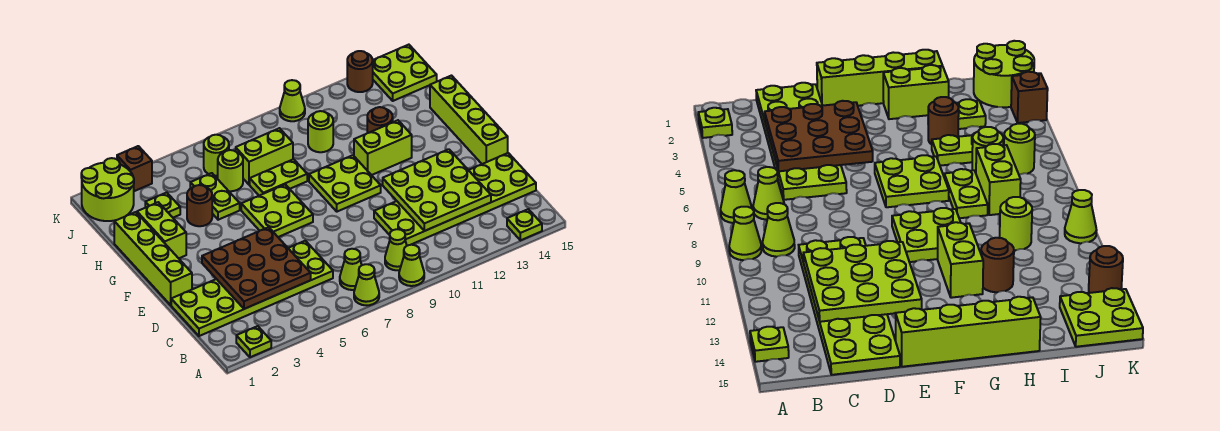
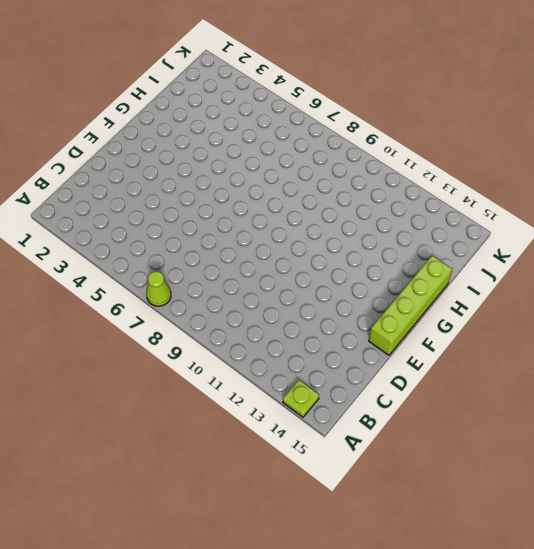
none -> lime 1x1 plate [236,326,271,357]
none -> lime 1x1 cone [399,245,424,286]
none -> lime 1x1 cone [340,249,362,290]
none -> lime 1x1 cone [385,229,407,270]

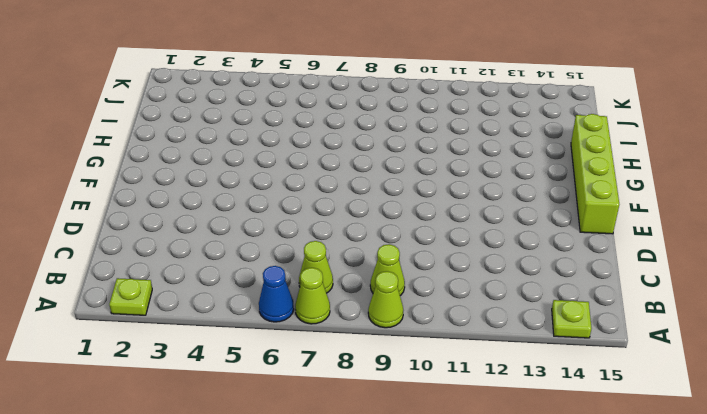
blue 1x1 cone [259,266,294,322] -> none
none -> lime 2x6 plate [171,241,333,336]
none -> lime 2x6 plate [374,153,536,246]
none -> lime 1x4 brick [114,212,192,305]
none -> lime 2x2 plate [241,184,313,237]

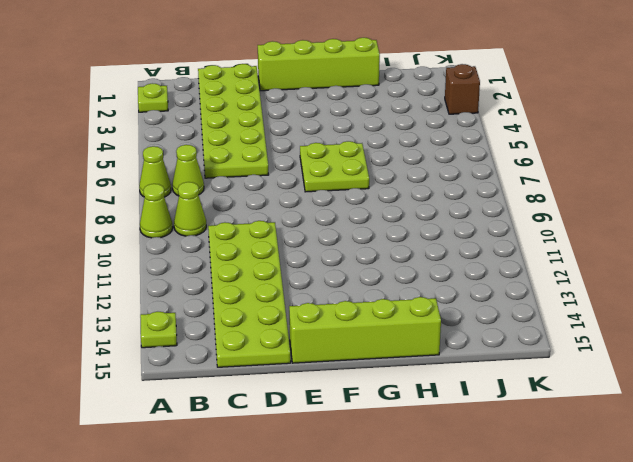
none -> lime 2x2 plate [309,155,381,212]
none -> lime 1x2 brick [137,202,186,258]
none -> lime 1x2 brick [354,120,412,175]
none -> brown 1x1 round brick [187,185,212,226]

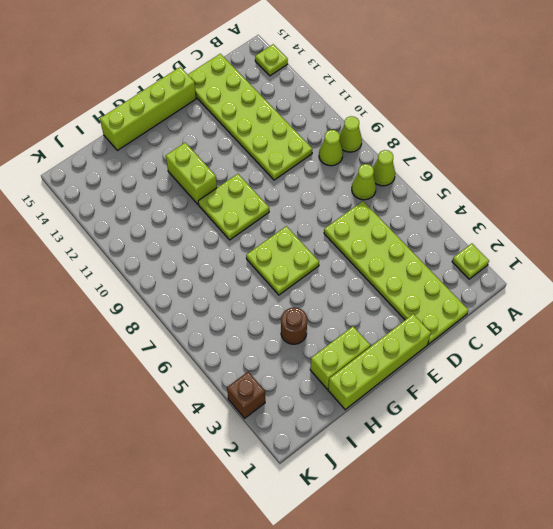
none -> lime 1x2 plate [190,173,240,220]
none -> lime 1x2 plate [250,159,307,196]
none -> brown 1x1 round brick [367,107,393,133]
none -> lime 1x1 plate [145,193,180,218]

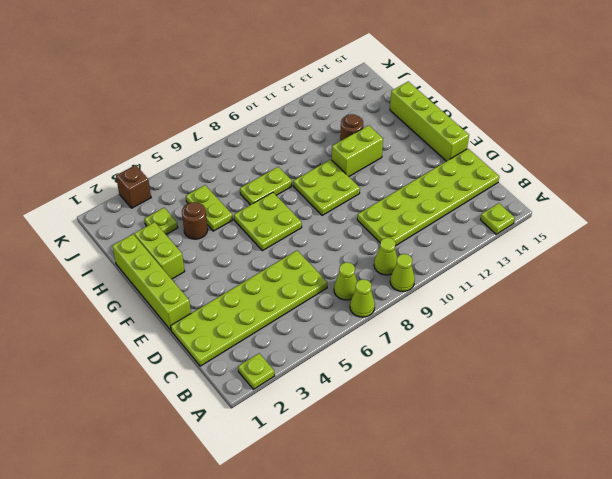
none -> lime 1x1 round brick [218,150,243,191]
none -> lime 1x2 brick [236,128,293,185]
none -> lime 1x1 round brick [308,111,333,152]
none -> lime 2x2 round brick [81,158,134,221]

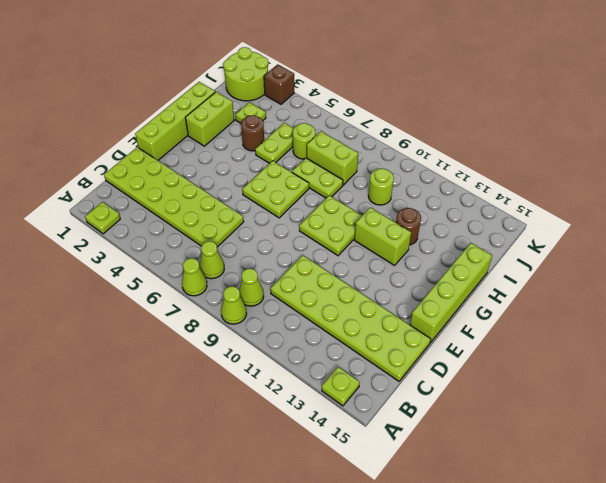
none -> lime 1x1 round brick [204,135,229,176]
none -> lime 2x2 plate [373,45,437,101]
none -> lime 1x1 cone [280,80,305,121]
none -> brown 1x1 round brick [347,51,373,92]

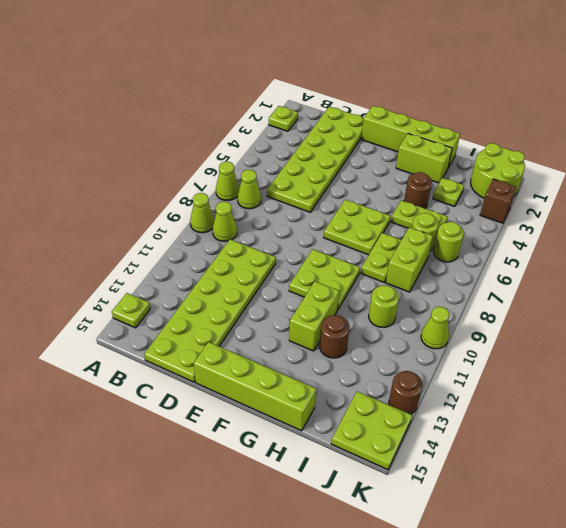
none -> brown 3x3 plate [202,227,311,309]
none -> lime 3x3 plate [383,149,491,231]

